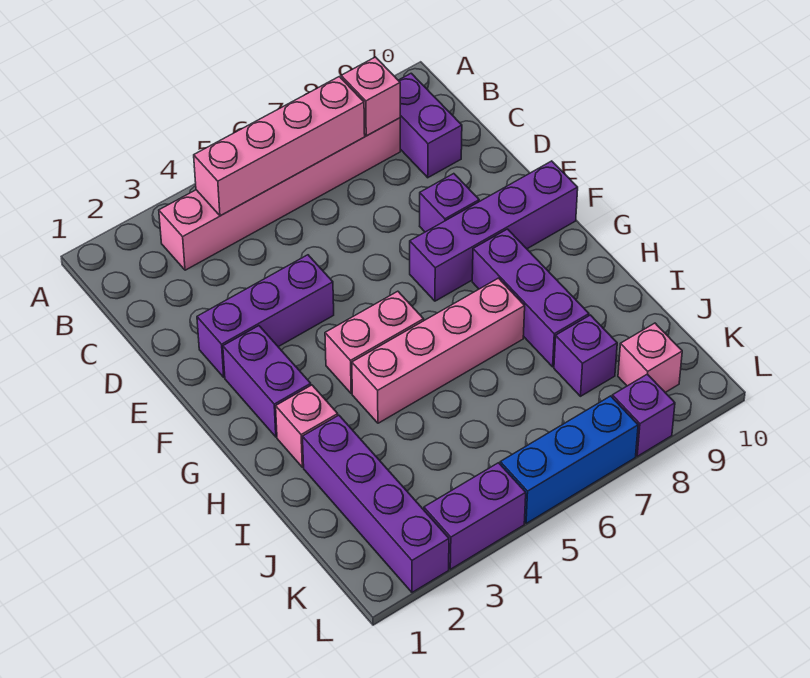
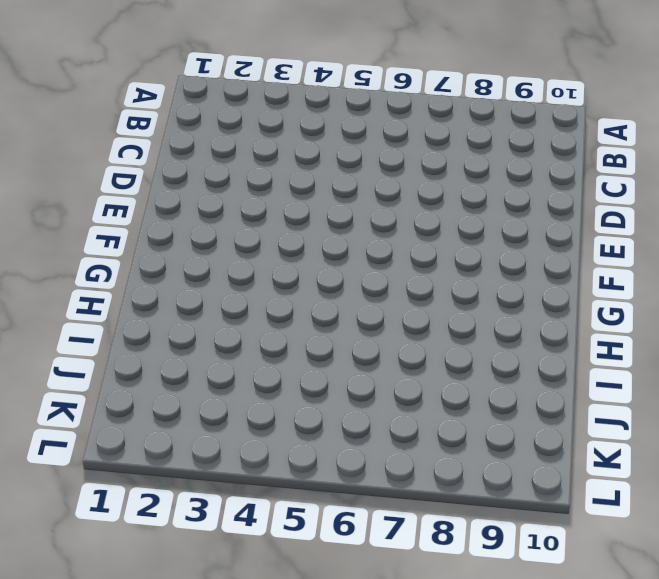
none -> pink 1x6 brick [159,118,400,270]
none -> purple 1x2 brick [398,73,462,178]
none -> purple 1x3 brick [197,255,334,377]

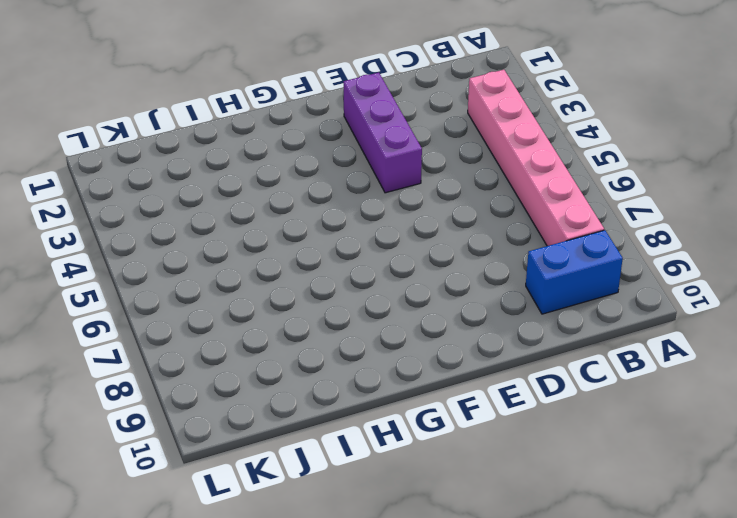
blue 1x2 brick [526,230,623,314] -> purple 1x2 brick [398,73,462,178]
none -> purple 1x1 brick [420,174,479,232]
none -> purple 1x2 brick [223,326,311,437]
none -> purple 1x4 brick [410,161,578,301]

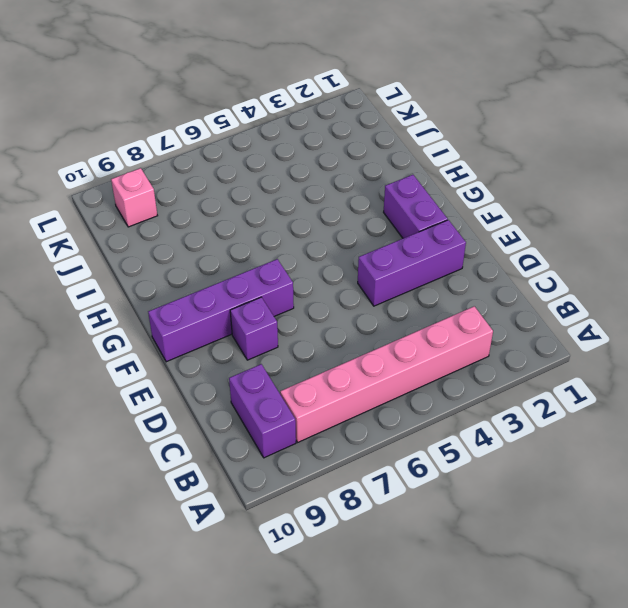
none -> pink 1x2 brick [325,291,424,394]
none -> purple 1x3 brick [472,229,589,367]
none -> pink 1x1 brick [276,385,338,467]

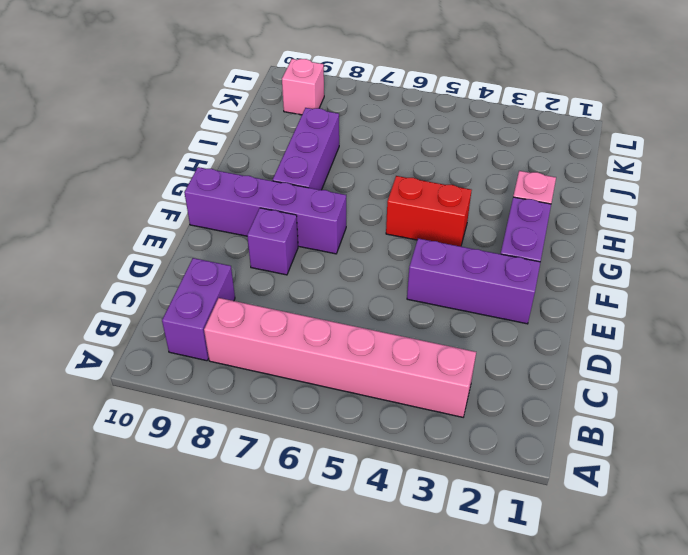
red 1x2 brick [386,176,472,247] -> pink 1x2 brick [325,291,424,394]
none -> pink 1x4 brick [352,278,525,423]
none -> purple 1x4 brick [303,415,449,592]
none -> purple 1x1 brick [554,315,617,396]

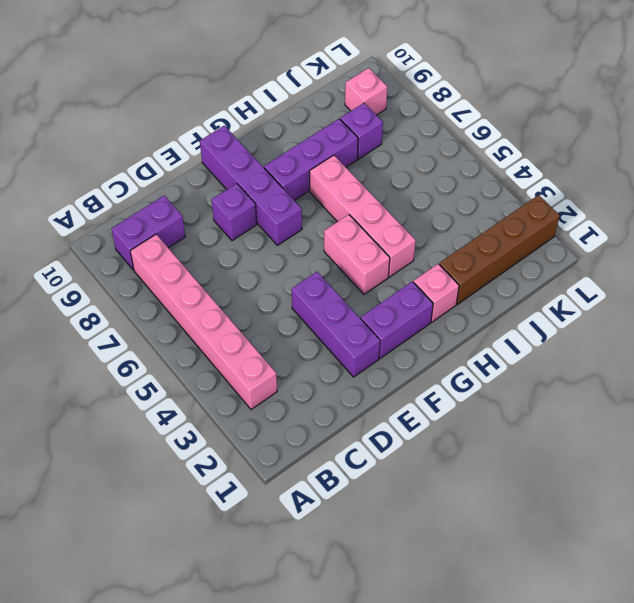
brown 1x4 brick [439,195,560,304] -> purple 1x4 brick [303,415,449,592]
none -> purple 1x2 brick [424,463,526,569]
none -> blue 1x3 brick [500,396,638,524]
none -> purple 1x1 brick [612,374,675,456]

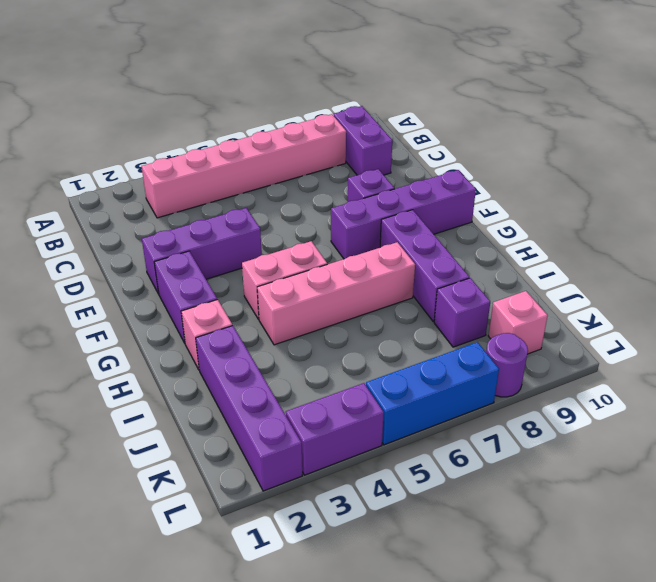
purple 1x1 round brick [486,333,528,397] -> purple 1x1 brick [612,374,675,456]
none -> pink 1x4 brick [194,77,365,216]
none -> pink 1x1 brick [341,57,400,136]

